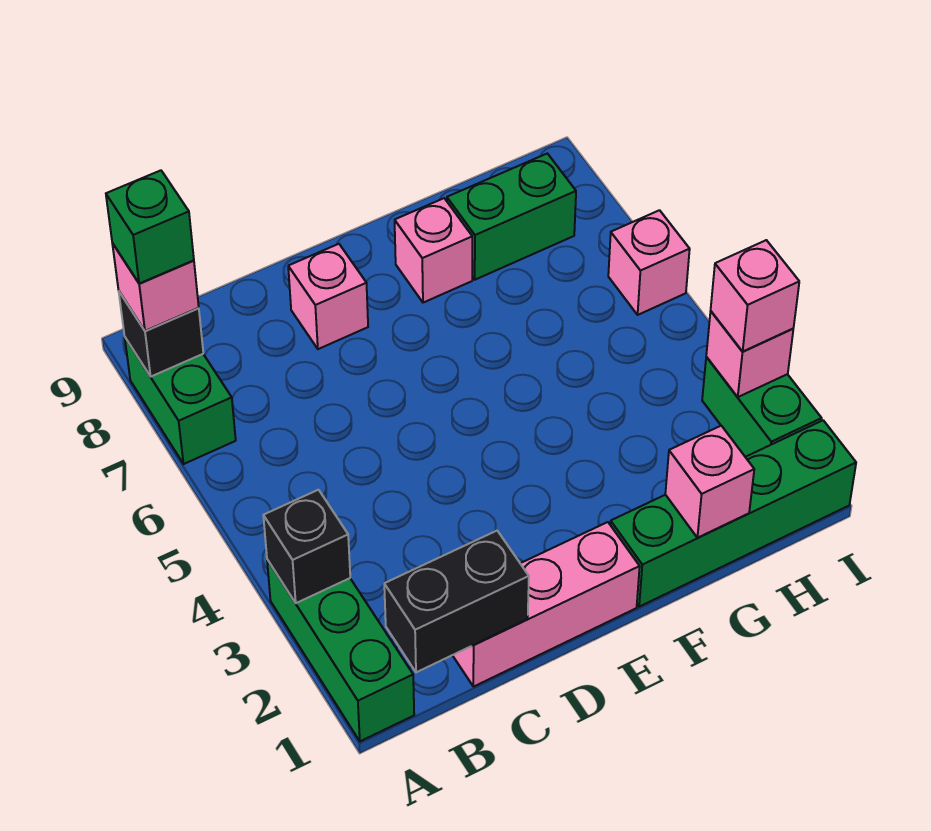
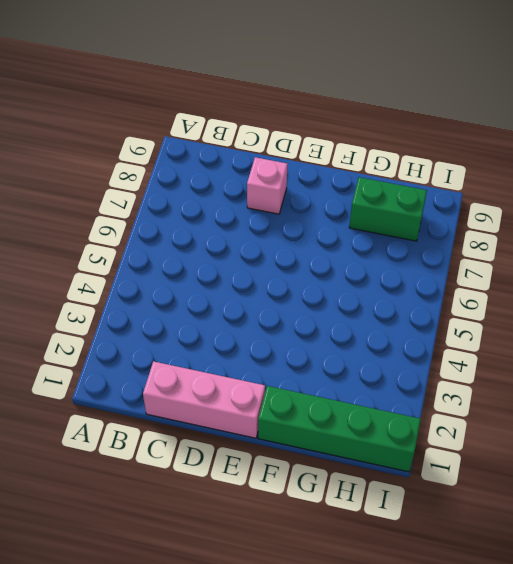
none -> green 1x3 brick [267,560,414,741]
none -> green 1x2 brick [125,338,236,464]
none -> pink 1x1 brick [395,198,472,303]

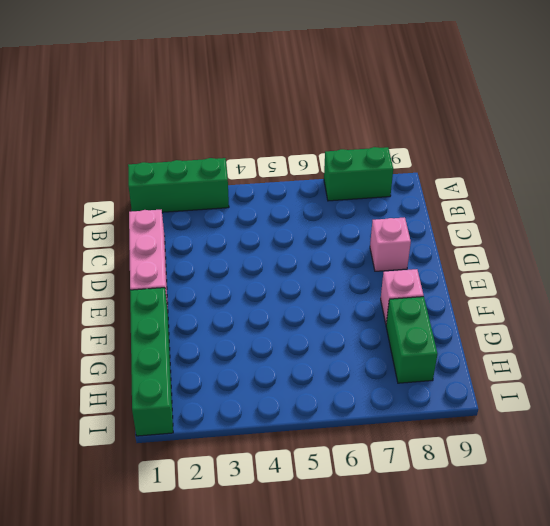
none -> green 1x2 brick [702,357,822,457]
none -> pink 1x1 brick [608,210,690,315]
none -> black 1x1 brick [263,490,350,603]

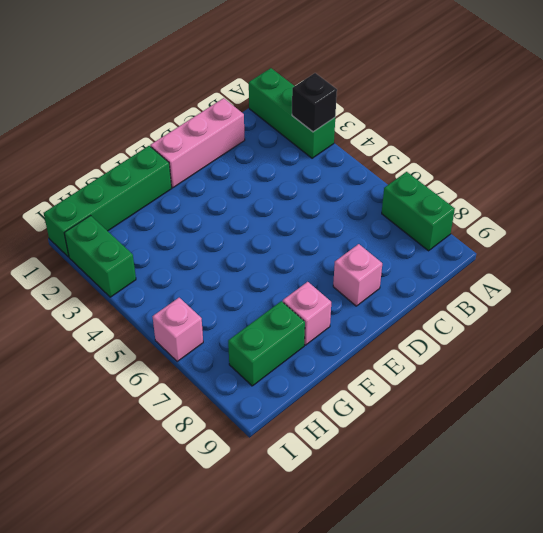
none -> black 1x1 brick [119,292,203,376]
none -> black 1x2 brick [384,531,529,672]
none -> pink 1x1 brick [665,426,754,538]

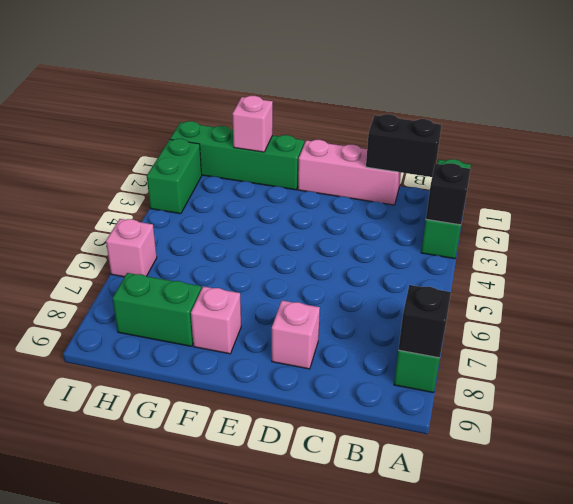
none -> pink 1x1 brick [706,311,793,397]
none -> pink 1x1 brick [112,243,199,331]
none -> pink 1x1 brick [711,240,799,352]

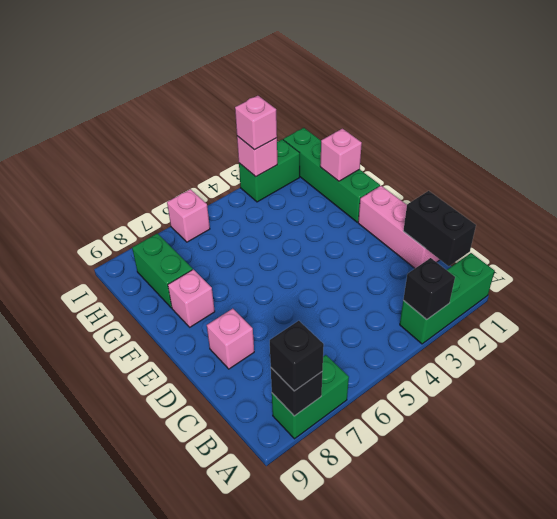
black 1x1 brick [270,321,324,391] -> pink 1x1 brick [112,243,199,331]
none -> green 1x1 brick [106,170,194,284]

